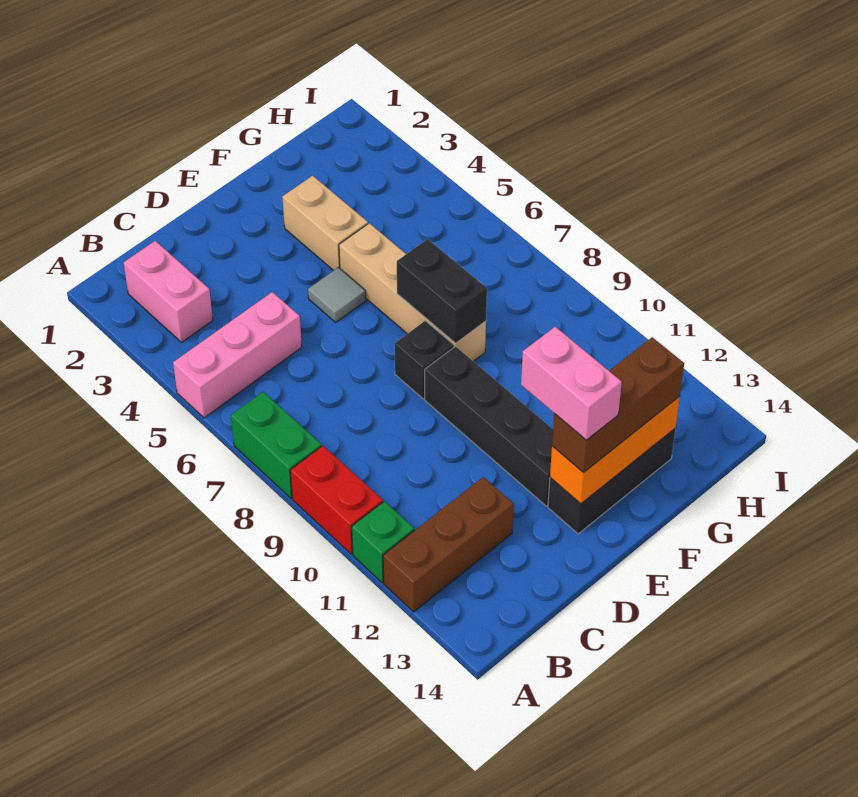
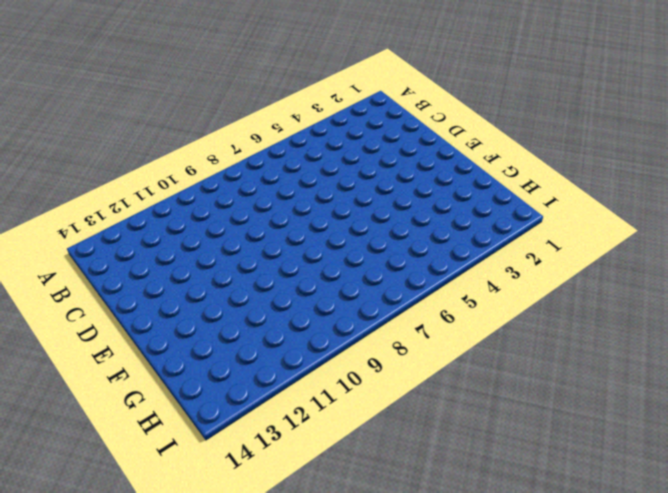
none -> pink 1x3 brick [173,292,302,418]
none -> green 1x2 brick [231,392,322,499]
none -> red 1x2 brick [290,446,383,554]

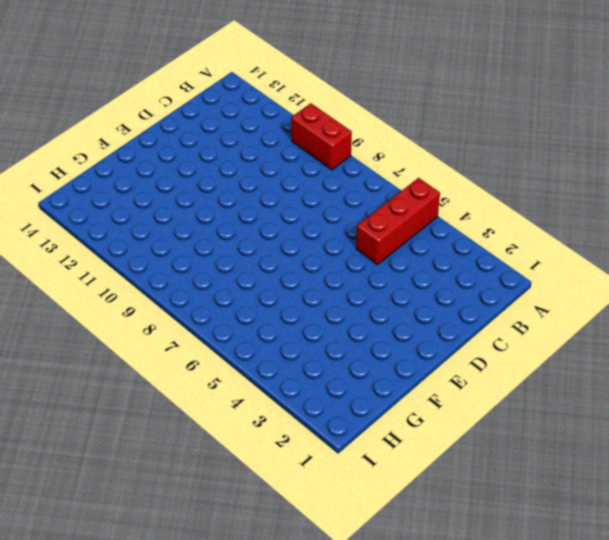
red 1x3 brick [356,178,440,265] -> pink 1x3 brick [173,292,302,418]
none -> green 1x2 brick [231,392,322,499]
none -> green 1x1 brick [352,501,414,583]
none -> brown 1x3 brick [383,477,514,612]

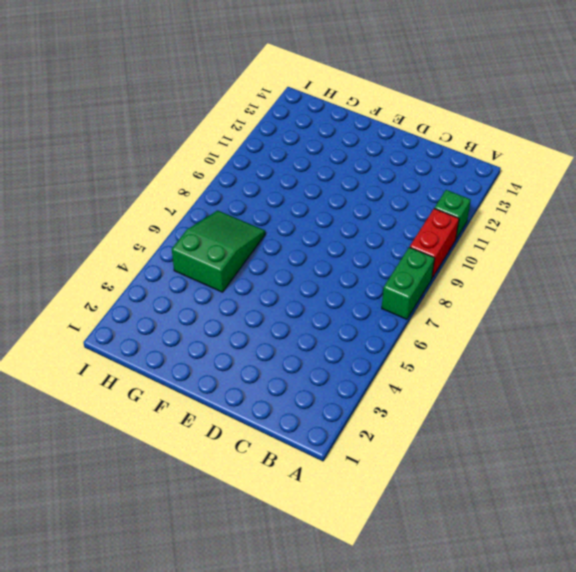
green 2x3 slope [172,211,265,292] -> none
none -> pink 1x3 brick [173,292,302,418]
none -> brown 1x3 brick [383,477,514,612]
none -> pink 1x2 brick [124,241,213,342]

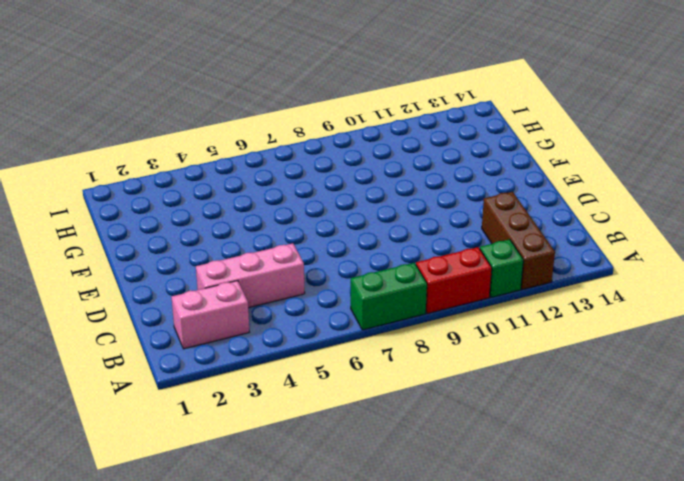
pink 1x3 brick [196,243,305,308] -> pink 1x3 brick turned to [173,292,302,418]
none -> grey 1x1 tile [308,267,366,322]
none -> black 1x1 brick [395,321,454,399]
none -> black 1x4 brick [425,346,553,506]

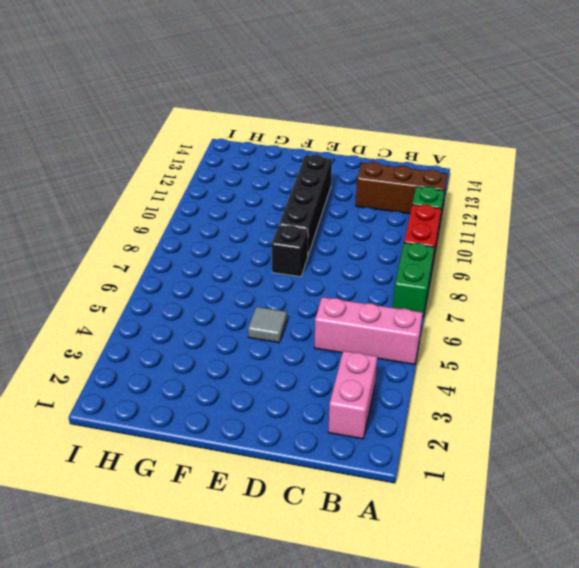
none -> black 1x3 brick [548,428,676,534]
none -> tan 1x2 brick [282,176,368,271]
none -> tan 1x4 brick [339,223,486,361]

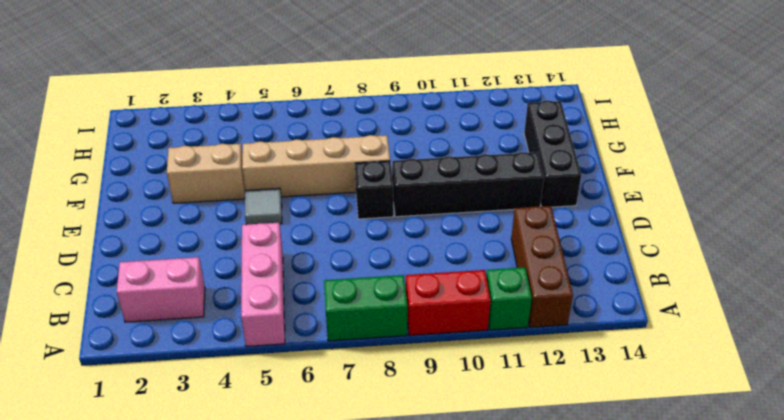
none -> orange 1x3 brick [550,396,680,504]
none -> black 1x2 brick [397,239,487,343]
none -> brown 1x3 brick [552,337,684,473]

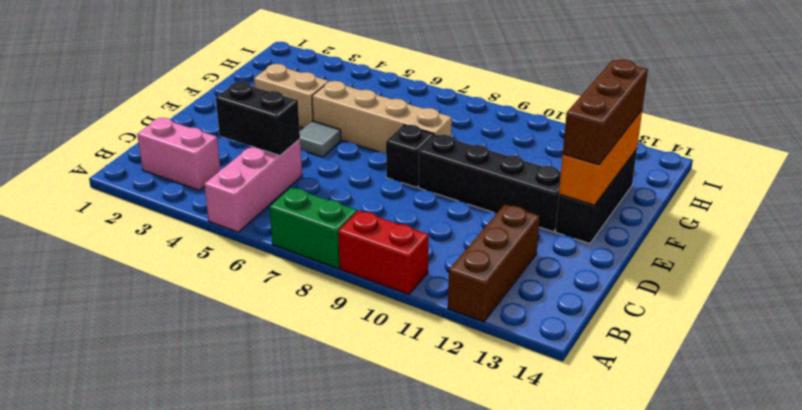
black 1x2 brick [216,81,300,156] -> black 1x2 brick moved to [397,239,487,343]
none -> green 1x1 brick [352,501,414,583]
none -> pink 1x2 brick [521,327,622,440]

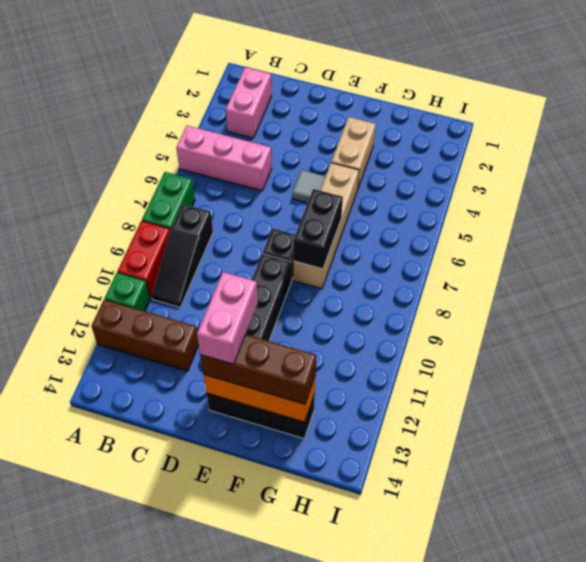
black 1x3 slope [151,204,213,307] -> none

